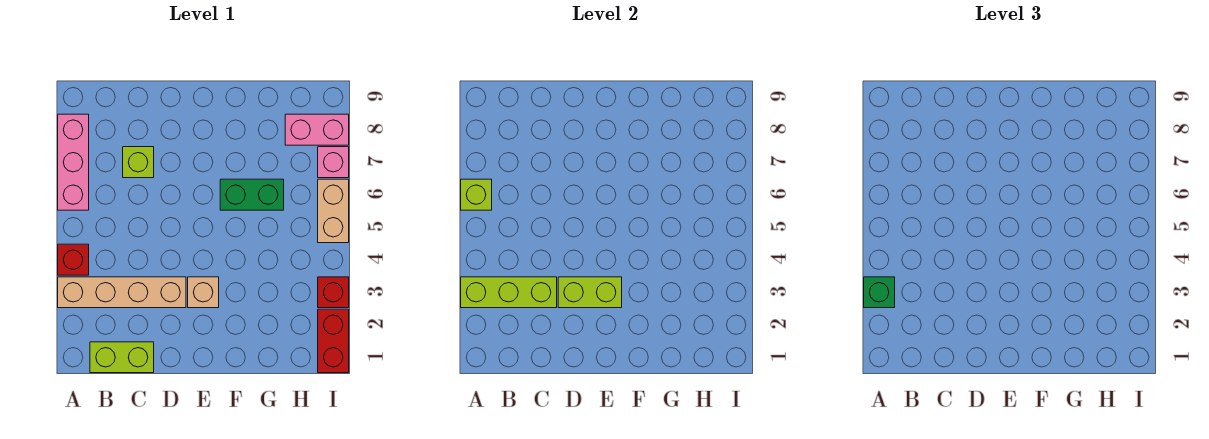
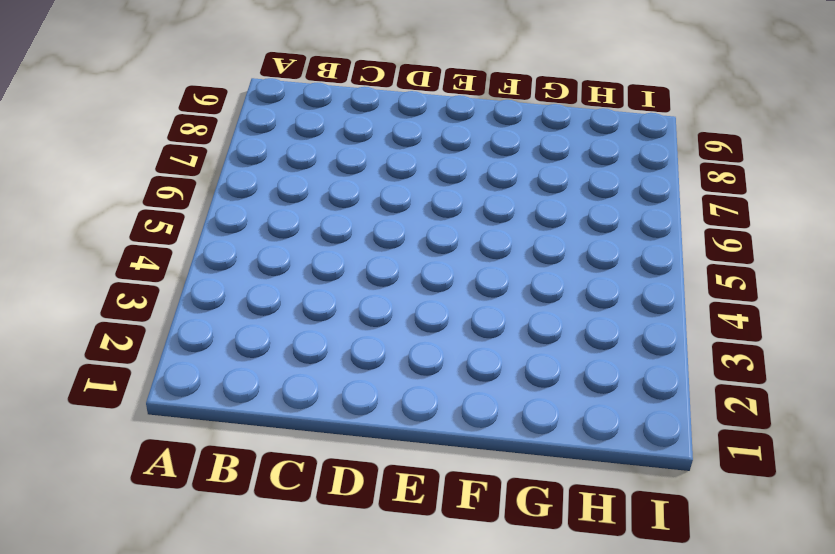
none -> tan 1x4 brick [58,277,186,308]
none -> red 1x1 brick [58,244,89,275]
none -> pink 1x3 brick [58,114,89,210]

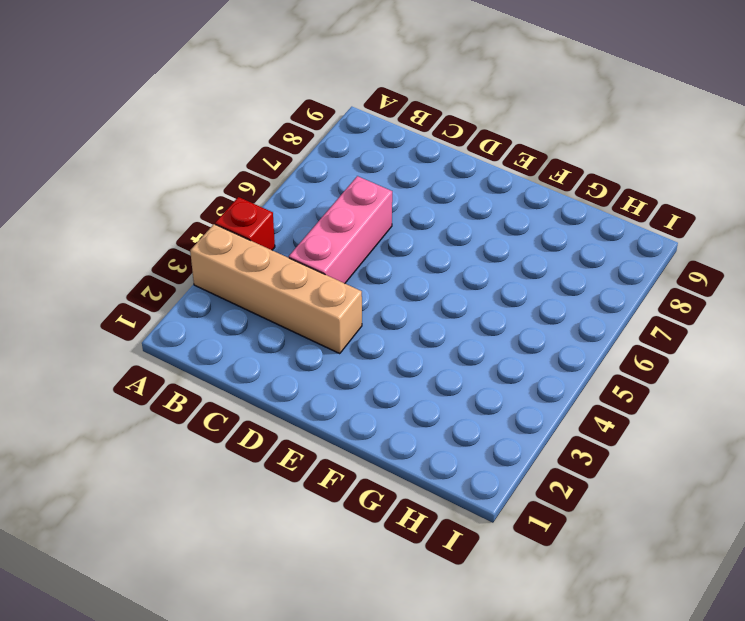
pink 1x3 brick [289,176,392,283] -> pink 1x3 brick moved to [58,114,89,210]
none -> lime 1x2 brick [90,342,154,373]
none -> lime 1x1 brick [123,147,154,178]
none -> tan 1x1 brick [188,277,219,308]

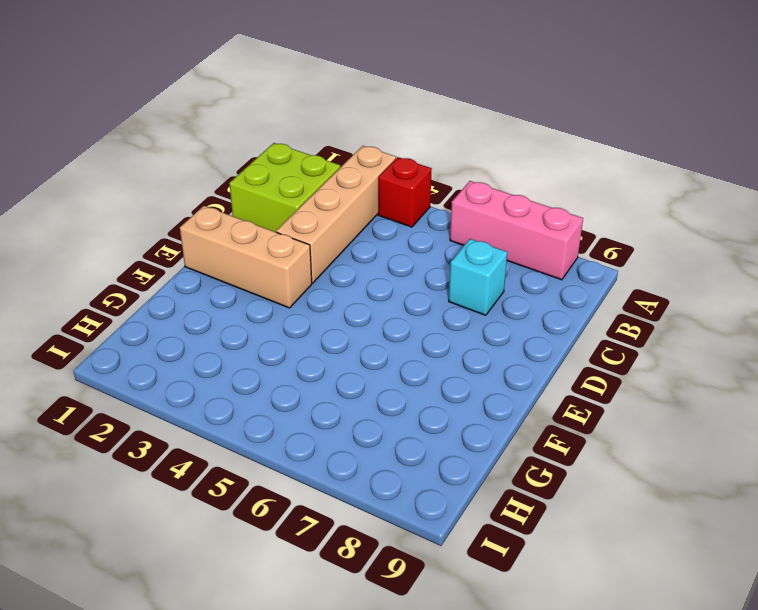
lime 2x2 brick [229,143,341,232] -> lime 1x2 brick [90,342,154,373]
cyan 1x1 brick [449,239,507,315] -> lime 1x1 brick [123,147,154,178]
tan 1x3 brick [180,206,312,308] -> tan 1x1 brick [188,277,219,308]
none -> green 1x2 brick [220,179,284,210]
none -> pink 1x2 brick [285,114,349,145]
none -> red 1x2 brick [318,309,349,373]

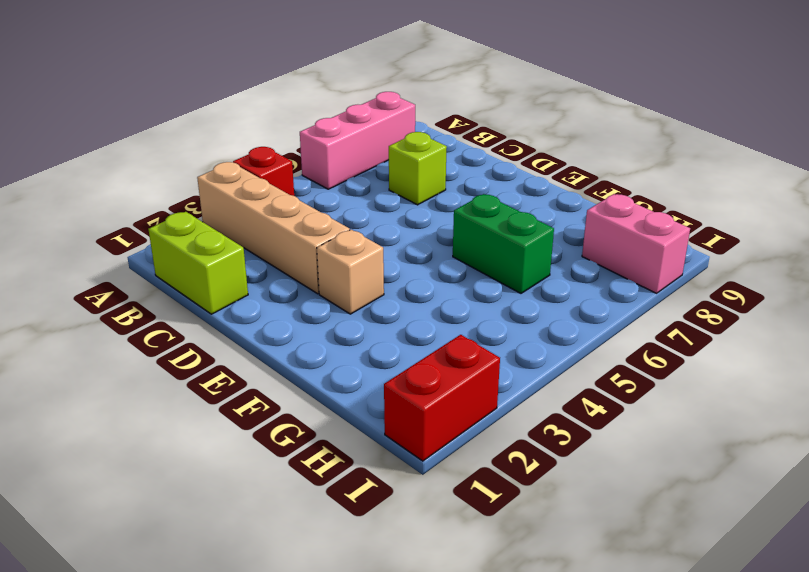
none -> red 1x1 brick [318,277,349,308]
none -> tan 1x2 brick [318,179,349,243]
none -> pink 1x1 brick [318,147,349,178]

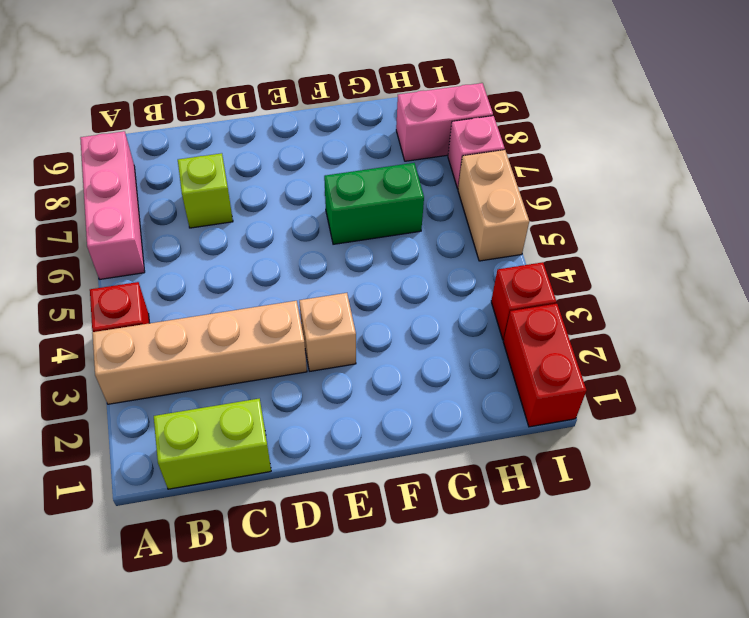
none -> lime 1x3 brick [461,277,557,308]
none -> lime 1x1 brick [461,179,492,210]
none -> lime 1x2 brick [558,277,622,308]

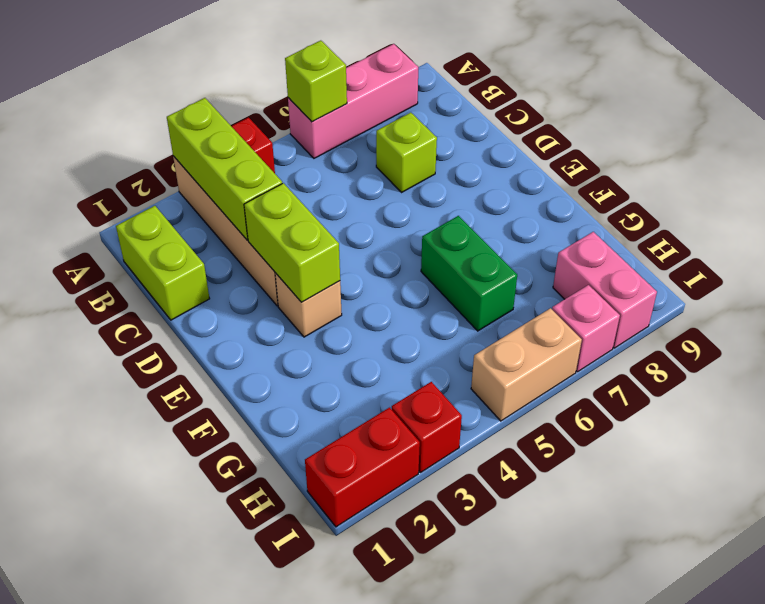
none -> green 1x1 brick [864,277,895,308]

